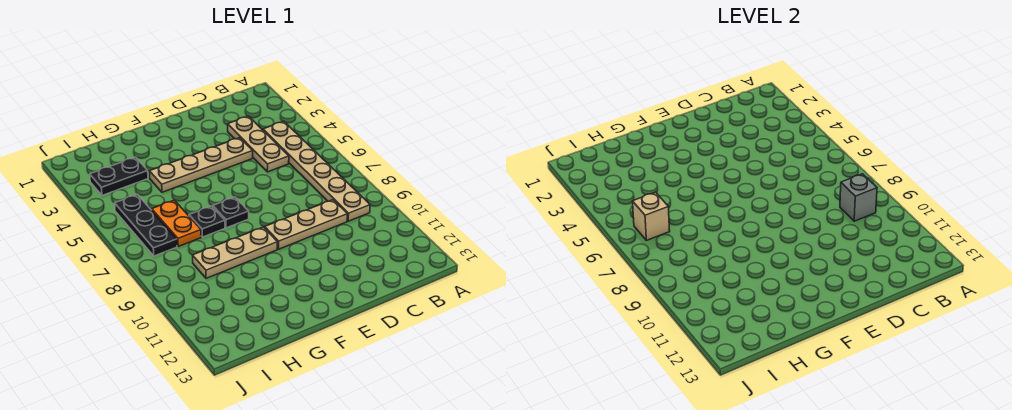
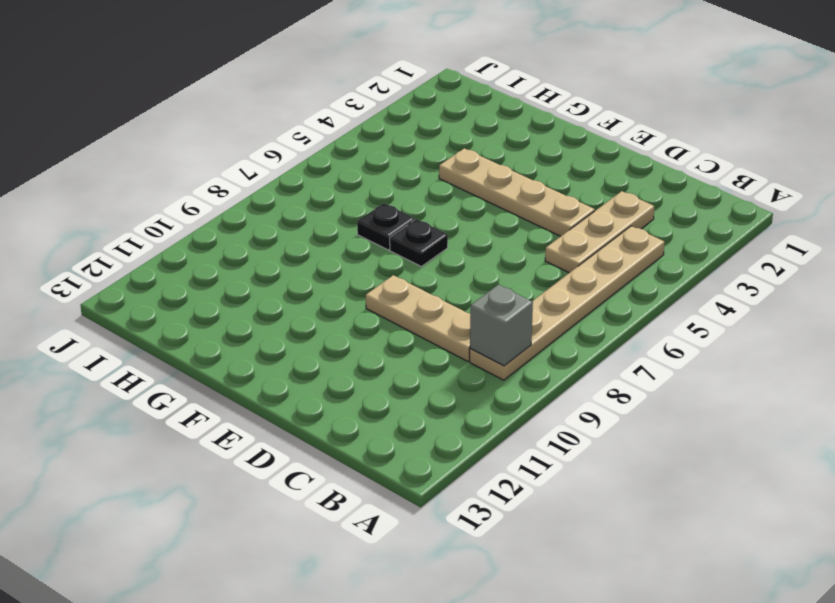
none -> tan 1x3 plate [193,227,278,278]
none -> black 1x2 plate [90,157,148,195]
none -> orange 1x2 plate [152,200,201,246]

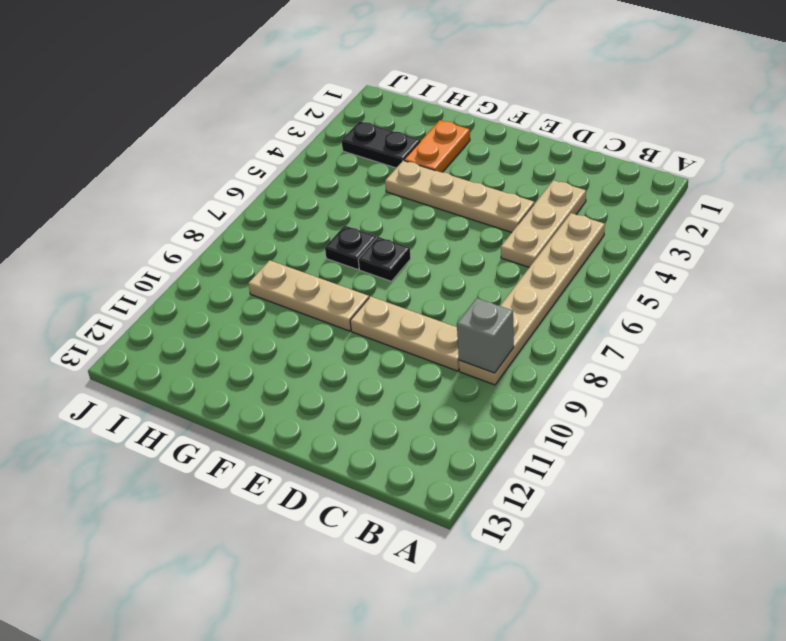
orange 1x2 plate [404,120,470,172] -> orange 1x2 plate moved to [152,200,201,246]
none -> black 1x3 plate [115,194,177,256]
none -> tan 1x1 brick [633,192,670,240]

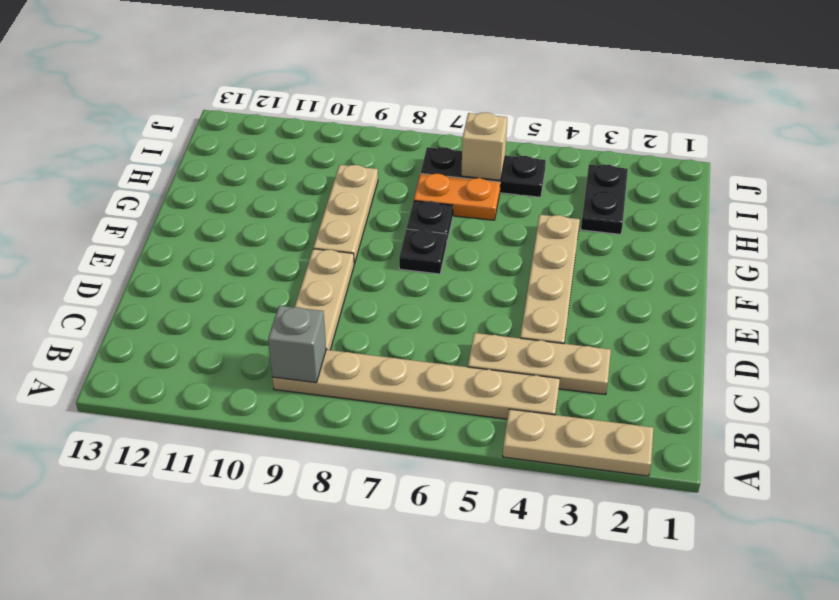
tan 1x3 plate [503,409,653,476] -> none

